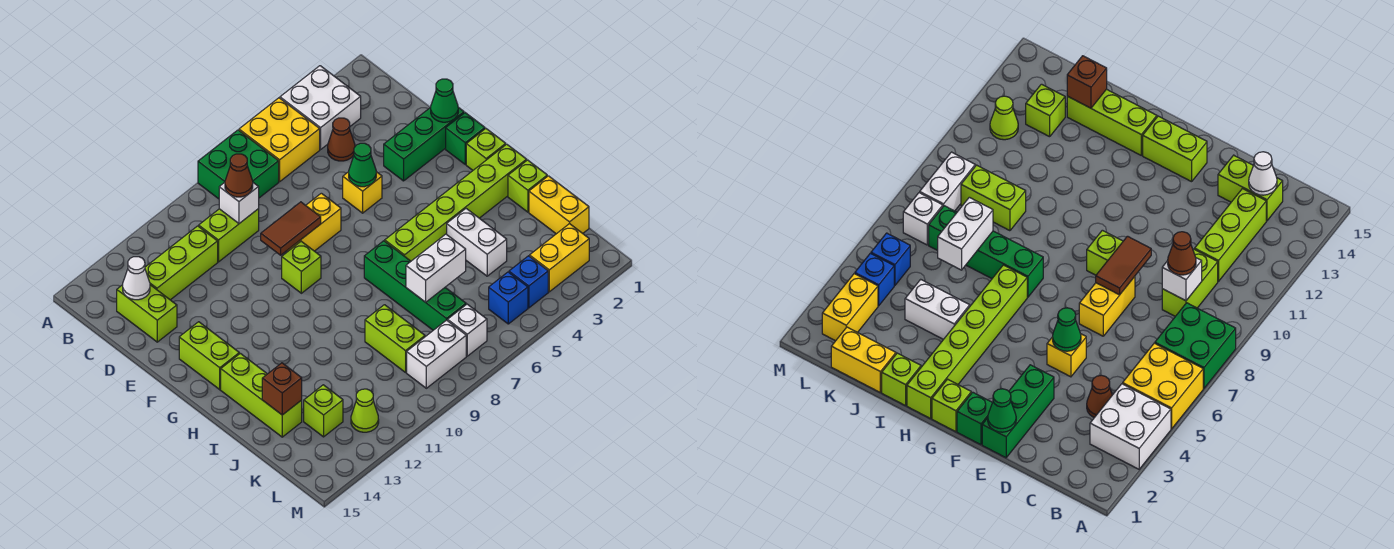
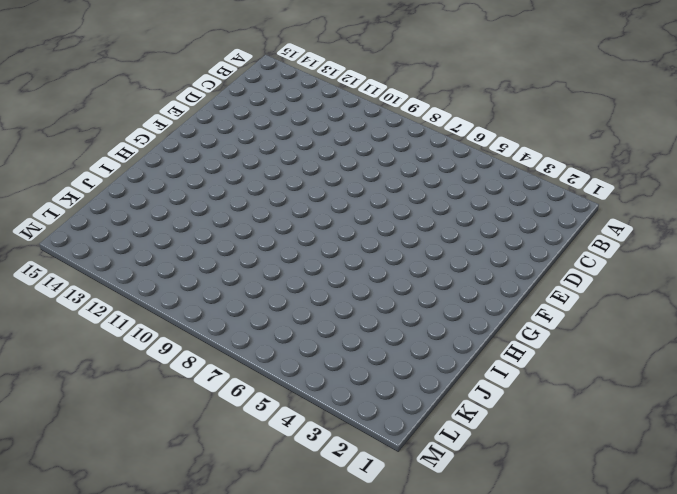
none -> white 2x2 brick [280,66,361,149]
none -> yellow 2x2 brick [239,98,320,182]
none -> green 2x2 brick [198,130,279,199]
none -> brown 1x1 cone [328,118,355,161]

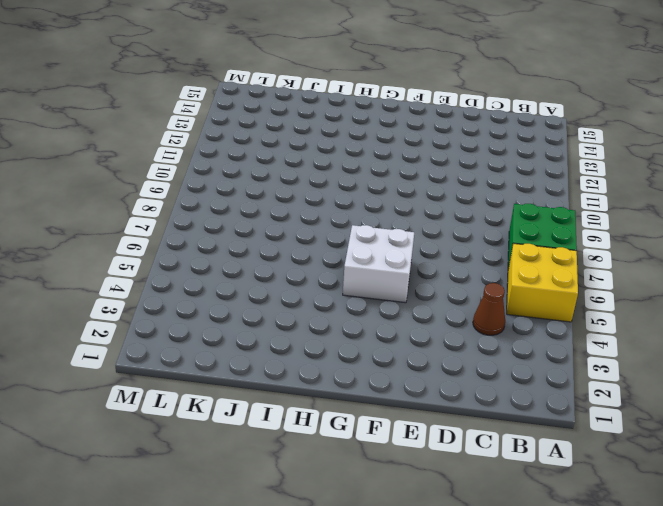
white 2x2 brick [343,225,414,303] -> white 2x2 brick moved to [280,66,361,149]
none -> lime 1x2 brick [199,209,259,262]
none -> lime 1x3 brick [145,226,218,300]
none -> lime 1x2 brick [117,285,177,342]
none -> green 1x3 brick [384,107,464,181]

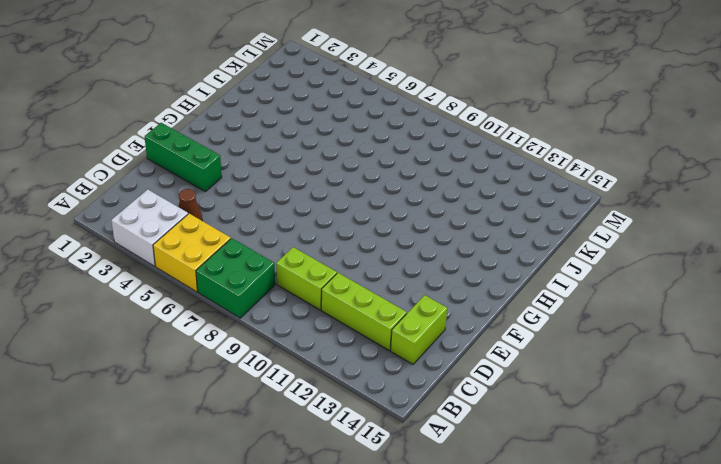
none -> yellow 1x1 brick [343,172,382,213]
none -> yellow 1x2 brick [287,193,341,251]
none -> green 1x1 brick [446,113,485,165]
none -> lime 1x1 brick [282,241,321,293]

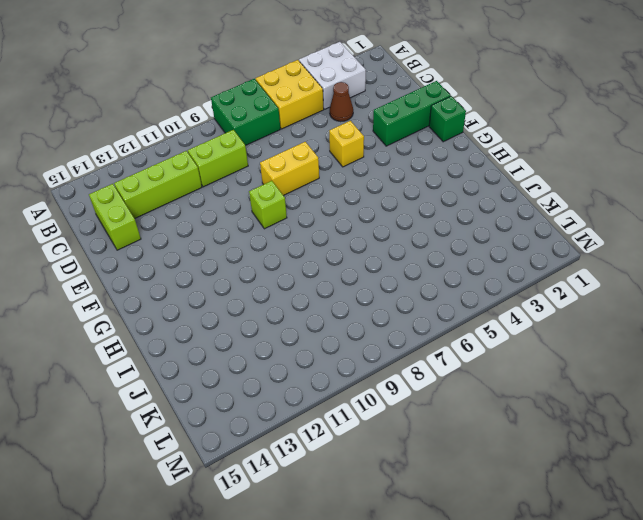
none -> lime 1x2 brick [179,322,239,390]
none -> lime 1x1 brick [466,129,506,170]
none -> lime 1x6 brick [385,144,527,261]
none -> green 1x4 brick [364,241,466,330]

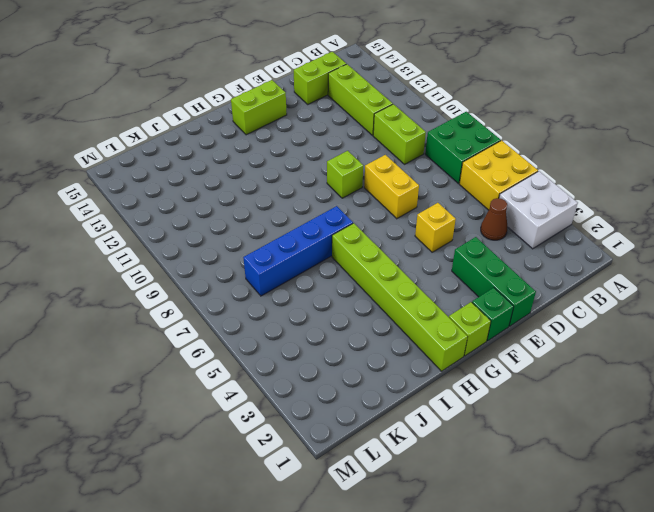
blue 1x4 brick [243,206,353,296] -> green 1x4 brick [364,241,466,330]
none -> lime 1x3 brick [221,353,302,437]
none -> lime 1x1 brick [508,160,547,212]
none -> white 1x2 brick [447,209,507,276]
none -> yellow 1x2 brick [529,176,589,234]

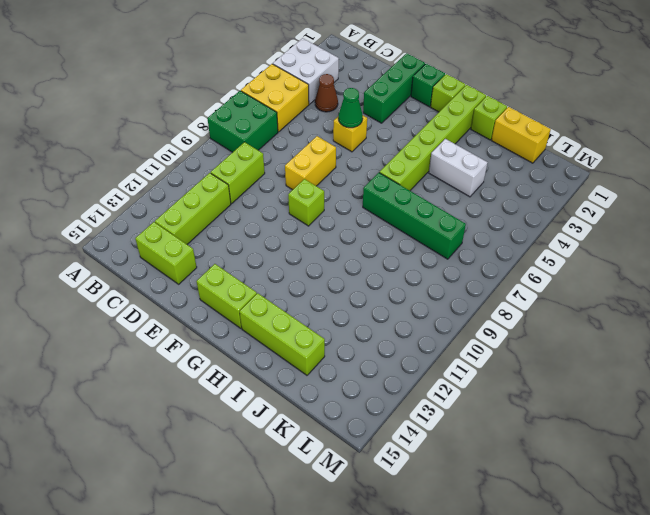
none -> lime 1x2 brick [365,305,425,372]
none -> lime 1x1 brick [304,385,343,437]
none -> yellow 1x2 brick [530,224,589,292]
none -> blue 1x1 brick [509,256,548,308]

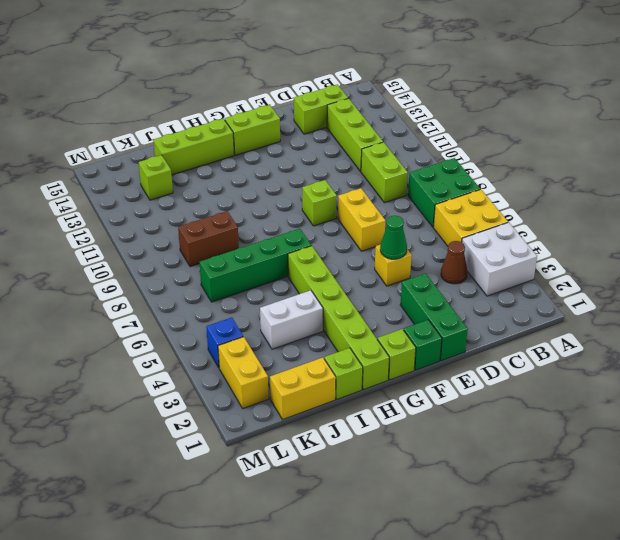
brown 1x2 brick [178,211,239,267] -> lime 1x2 brick [365,305,425,372]
none -> blue 1x1 brick [489,272,528,324]
none -> white 1x1 brick [448,304,487,356]
none -> white 1x2 brick [407,320,466,388]
none -> lime 1x1 cone [351,389,379,432]

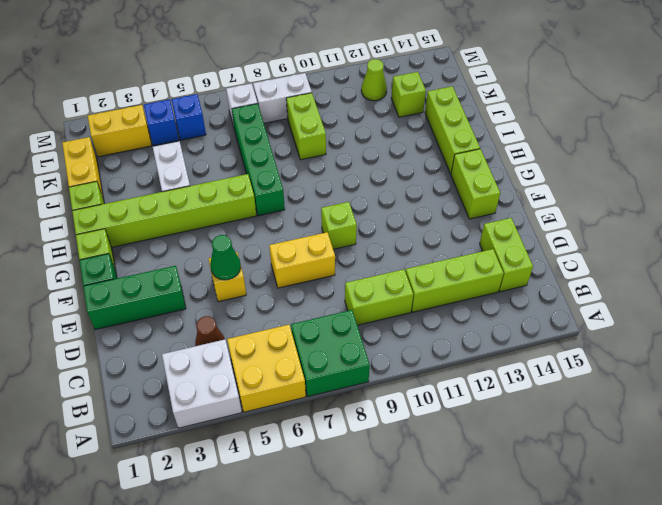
none -> white 1x1 brick [219,183,259,223]
none -> white 1x1 cone [123,257,150,300]
none -> green 1x1 cone [431,79,458,122]
none -> brown 1x2 tile [261,202,321,255]

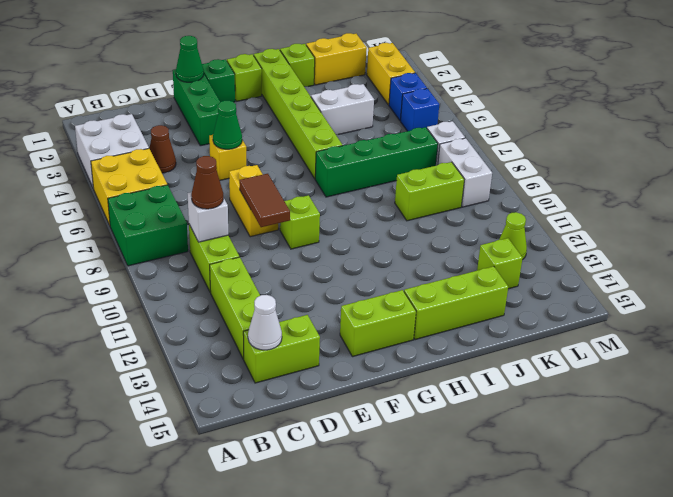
none -> white 1x2 brick [406,234,466,302]
none -> brown 1x1 brick [262,363,302,415]

